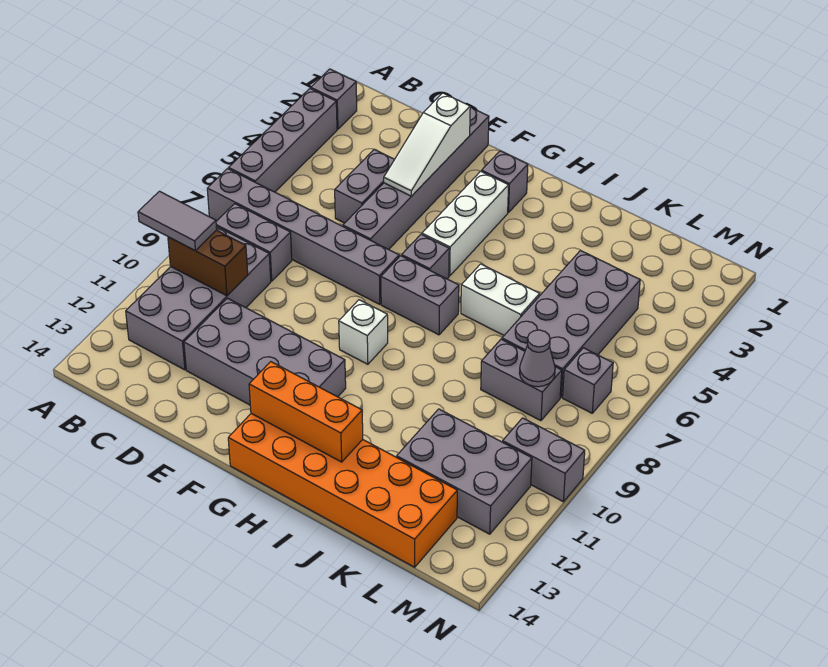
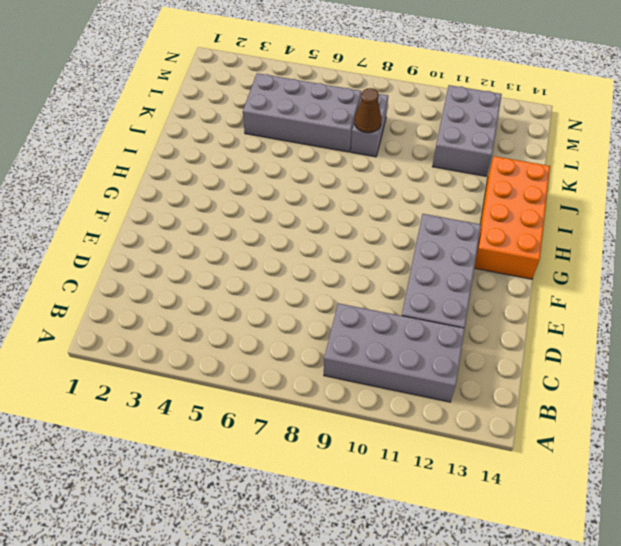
orange 2x4 brick [474,156,550,279] -> orange 2x6 brick [228,414,457,567]
brown 1x1 cone [355,88,382,133] -> none
none -> grey 1x1 brick [311,69,357,129]
none -> grey 1x4 brick [229,88,337,192]
none -> grey 1x6 brick [207,169,399,304]

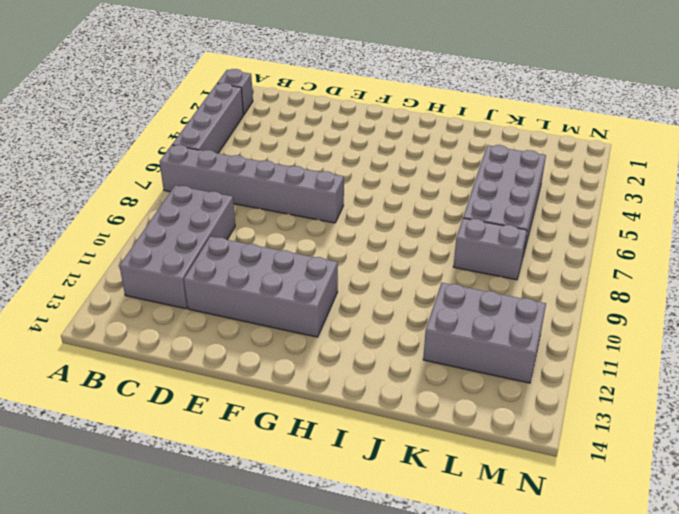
none -> grey 1x2 brick [216,204,292,281]
none -> grey 1x2 brick [335,149,395,223]
none -> grey 1x6 brick [343,107,489,250]

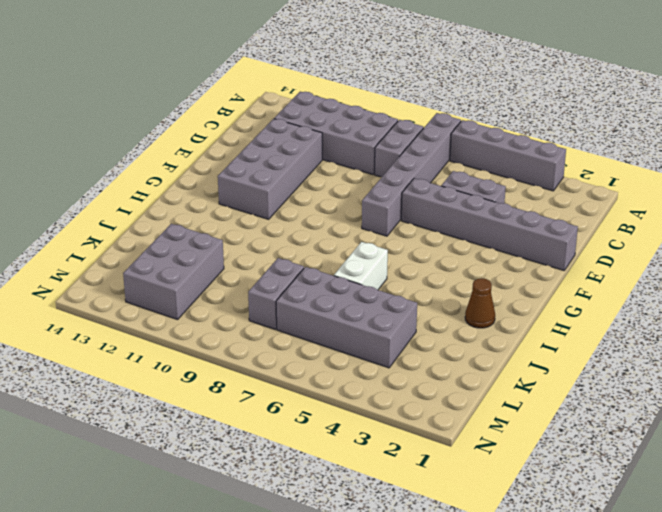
brown 1x1 cone [465,278,495,328] -> none
none -> grey 1x1 brick [311,69,357,129]
none -> grey 1x1 brick [482,151,528,213]
none -> white 1x3 brick [422,171,509,276]

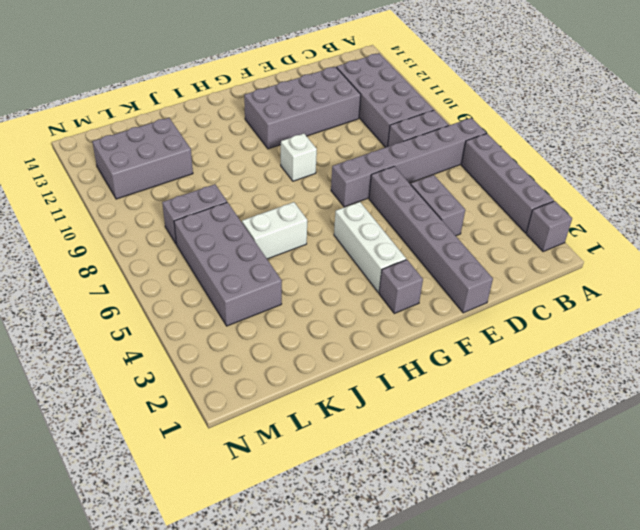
none -> grey 1x1 brick [402,234,449,279]
none -> grey 1x2 brick [381,256,459,335]
none -> orange 2x6 brick [228,414,457,567]

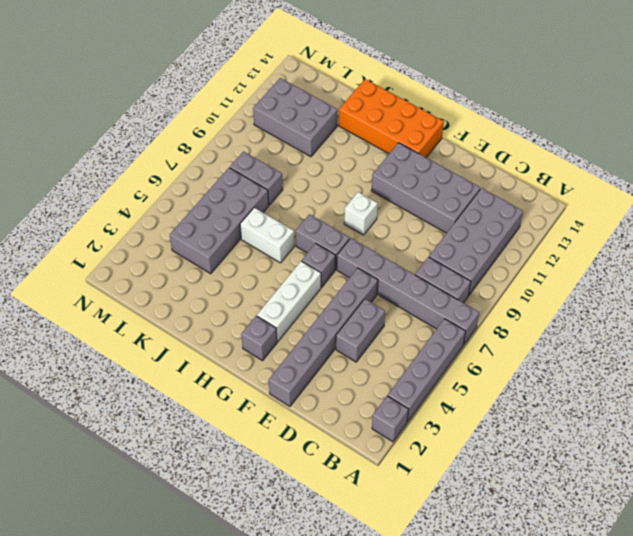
orange 2x4 brick [339,79,444,157] -> orange 2x6 brick [228,414,457,567]
none -> grey 1x1 brick [563,348,613,413]
none -> grey 1x2 brick [503,418,585,502]
none -> brown 1x2 brick [168,230,248,296]

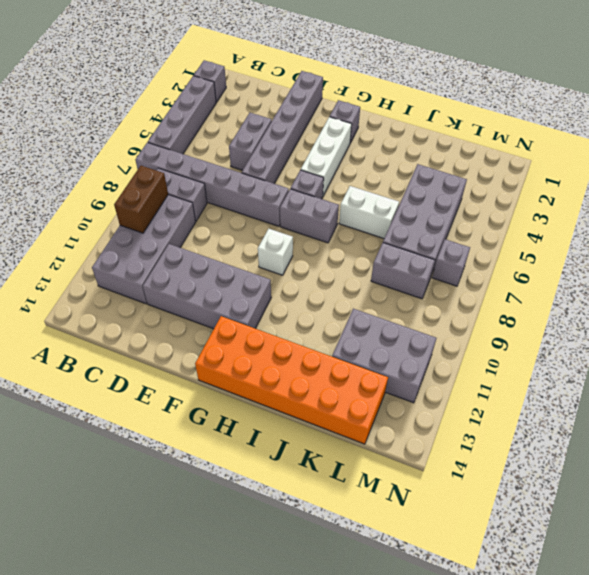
brown 1x2 brick [114,166,168,233] -> brown 1x2 brick turned to [168,230,248,296]
none -> grey 1x2 brick [503,418,585,502]
none -> white 1x3 slope [384,93,470,196]
none -> orange 1x3 brick [249,362,363,462]

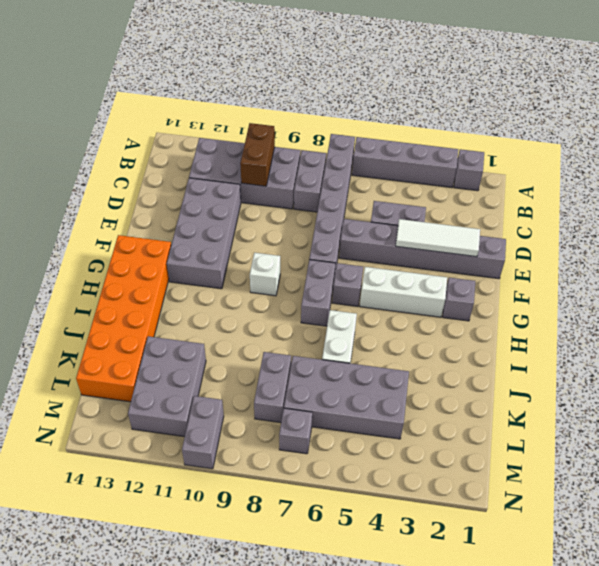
white 1x3 tile [396,219,480,257] -> white 1x3 slope [384,93,470,196]
none -> orange 1x3 brick [249,362,363,462]
none -> grey 1x1 cone [519,330,555,387]
none -> grey 1x2 tile [138,191,217,251]

